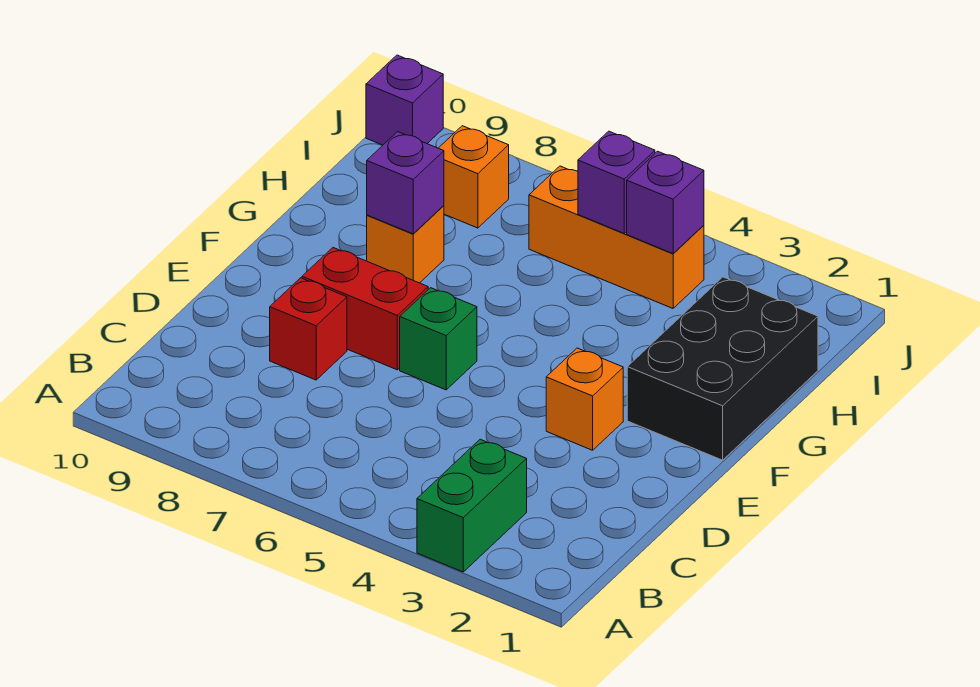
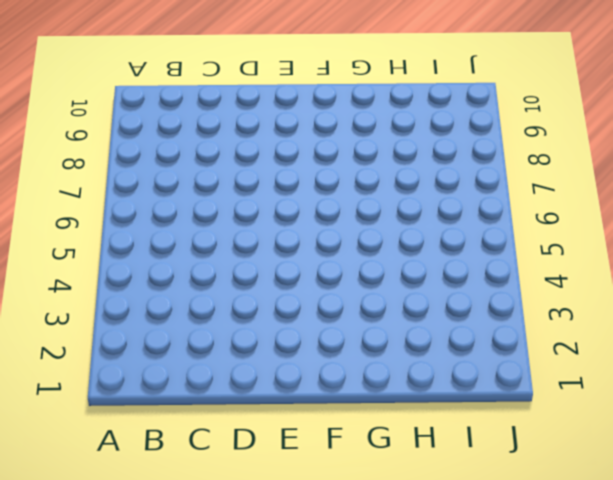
none -> green 1x2 brick [417,439,527,572]
none -> red 1x1 brick [270,278,347,380]
none -> orange 1x1 brick [546,348,623,450]

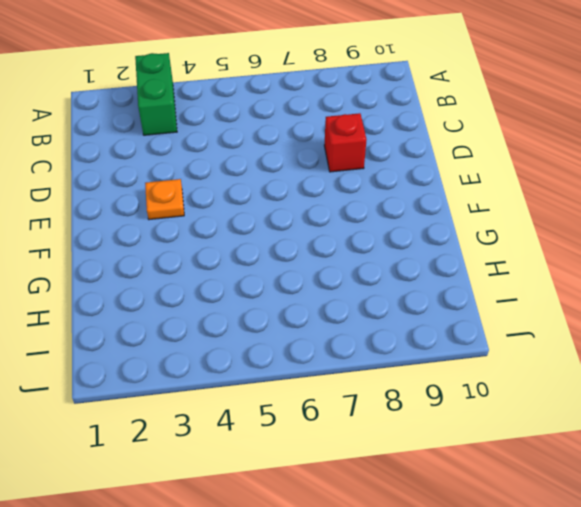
orange 1x1 plate [145,179,184,220] -> orange 1x1 brick [546,348,623,450]
none -> green 1x1 brick [400,288,477,390]
none -> red 1x2 brick [302,248,428,370]
none -> black 2x3 brick [627,277,818,460]

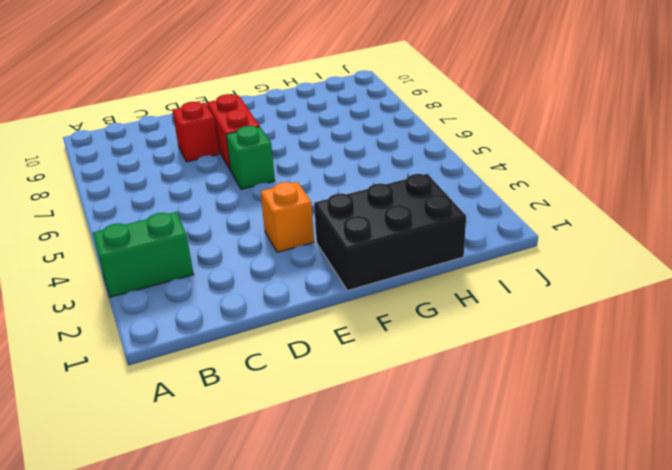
none -> orange 1x1 brick [367,206,444,283]
none -> orange 1x3 brick [529,166,704,308]
none -> orange 1x1 brick [439,126,509,228]

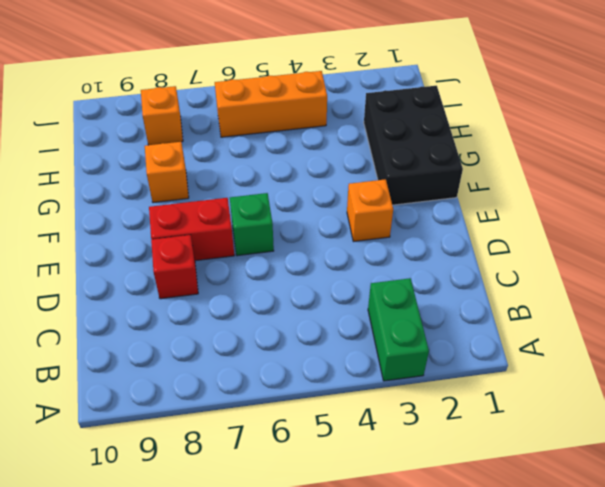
none -> purple 1x1 brick [366,55,443,145]
none -> purple 1x1 brick [367,132,444,234]
none -> purple 1x1 brick [627,151,704,253]

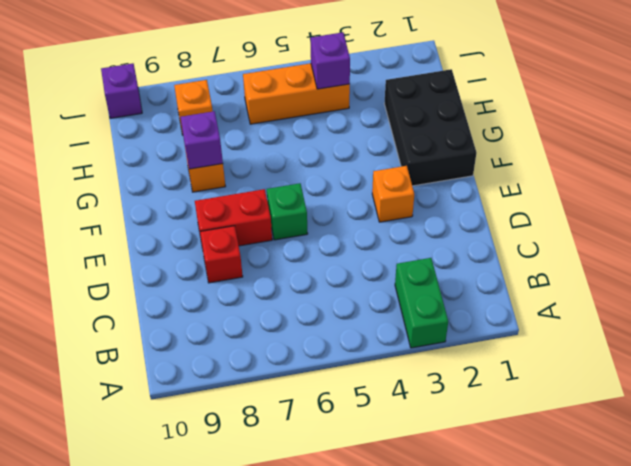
none -> purple 1x1 brick [578,131,655,233]

